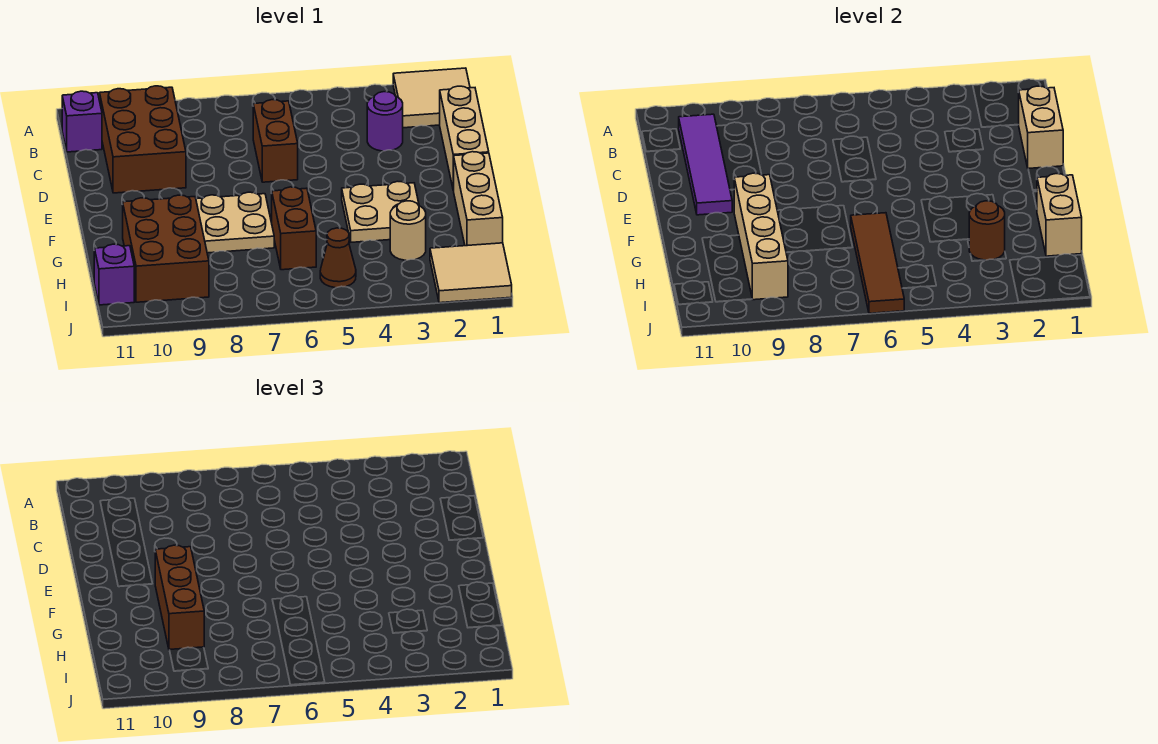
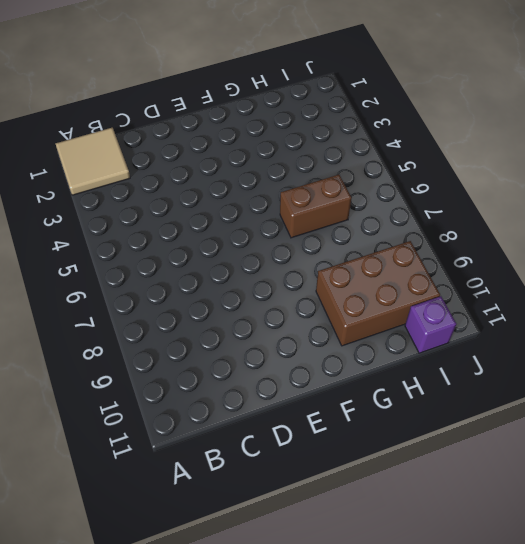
none -> brown 2x3 brick [100,86,186,193]
none -> purple 1x1 brick [62,91,102,152]
none -> tan 1x3 brick [440,86,489,190]

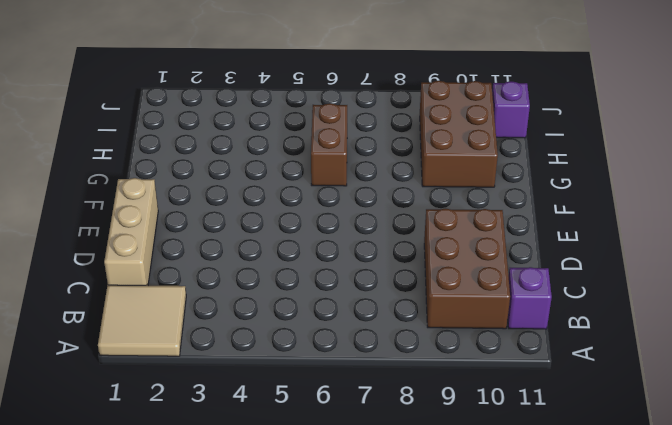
none -> purple 1x1 round brick [367,92,403,151]
none -> brown 1x2 brick [253,100,298,182]
none -> tan 1x3 brick [453,152,503,246]

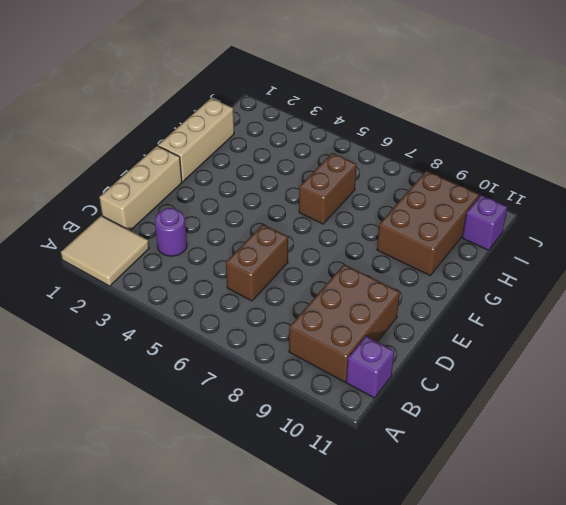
none -> tan 2x2 plate [342,181,419,242]
none -> tan 2x2 plate [196,192,274,253]
none -> tan 1x1 round brick [390,201,426,260]

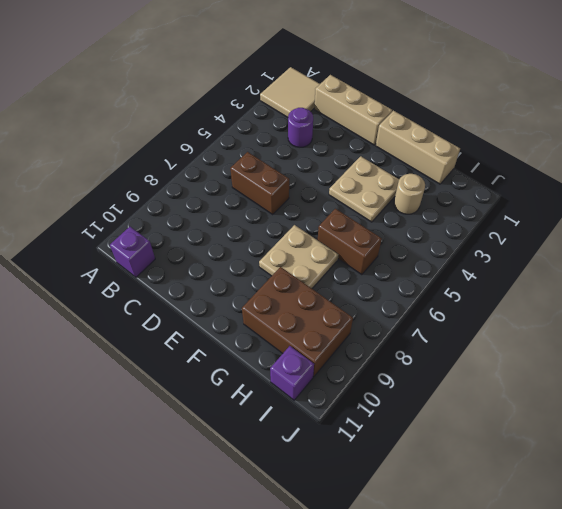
none -> brown 2x3 brick [100,86,186,193]
none -> tan 2x2 tile [430,243,512,303]
none -> brown 1x1 cone [320,228,356,288]

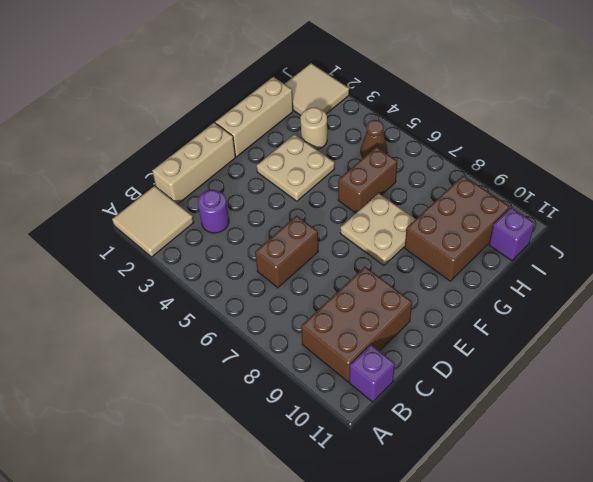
none -> purple 1x4 tile [679,114,732,215]
none -> tan 1x2 brick [1019,86,1063,169]
none -> tan 1x4 brick [734,173,788,300]

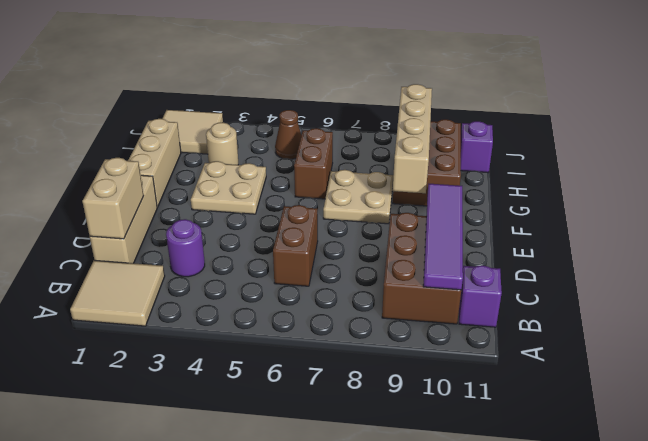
none -> tan 1x2 brick [1037,174,1082,256]
none -> brown 1x4 tile [851,213,904,313]
none -> brown 1x1 round brick [969,201,1005,260]

